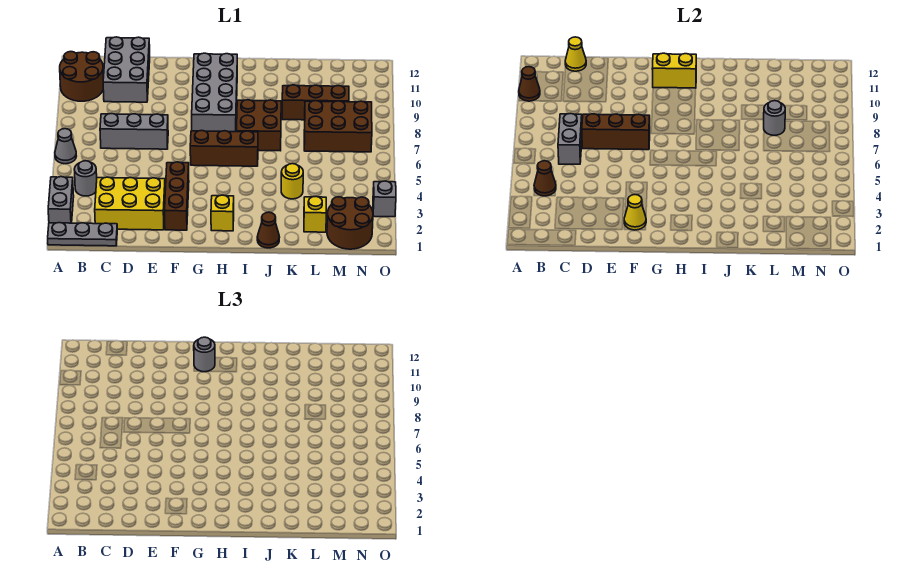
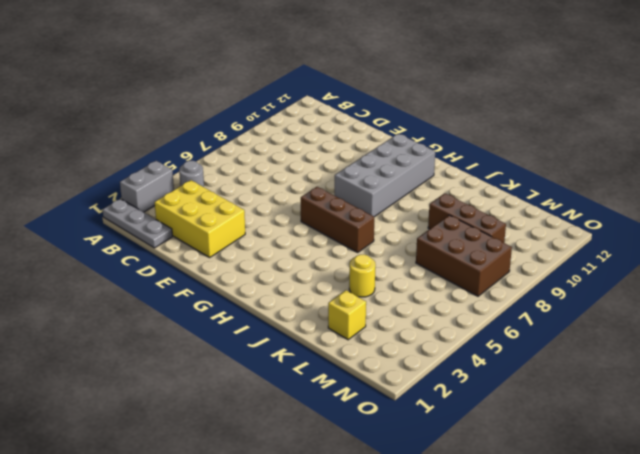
none -> grey 1x1 cone [55,129,76,164]
none -> brown 2x2 round brick [60,52,103,101]
none -> grey 1x3 brick [100,114,168,149]

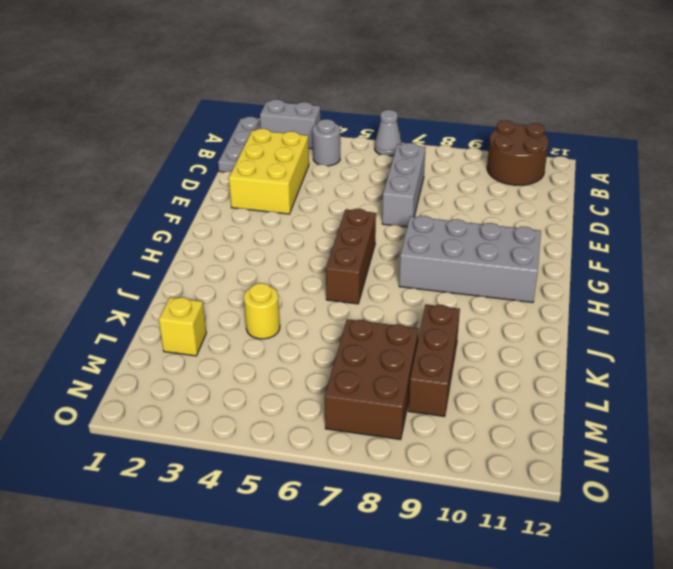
none -> grey 2x3 brick [103,37,150,102]
none -> brown 1x3 brick [165,162,189,230]
none -> yellow 1x1 brick [211,195,234,231]

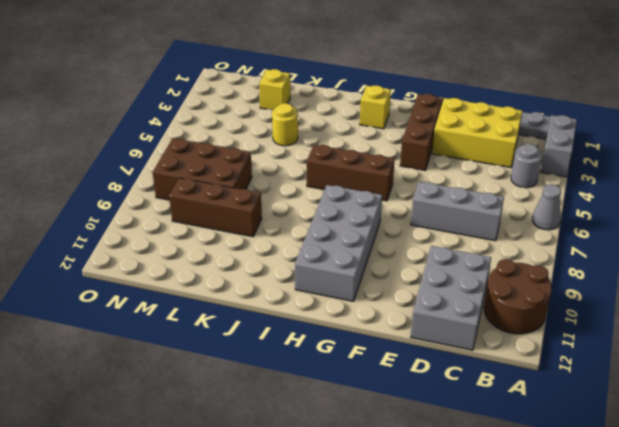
none -> brown 2x2 brick [237,100,281,151]
none -> brown 1x1 cone [257,212,279,248]
none -> brown 2x2 round brick [327,197,373,249]

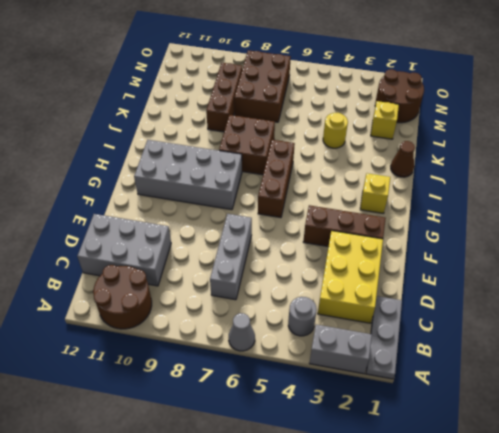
none -> grey 1x1 brick [373,181,396,217]
none -> brown 1x1 cone [519,67,540,101]
none -> brown 1x1 cone [534,161,556,196]

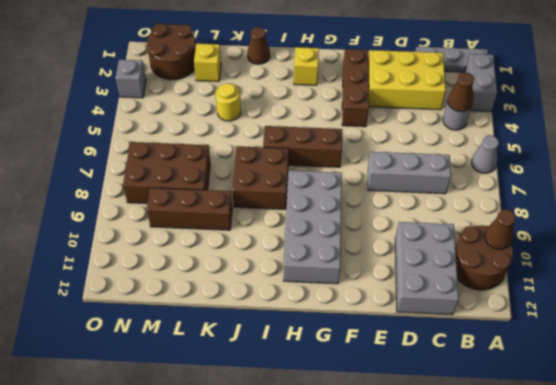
none -> grey 1x2 brick [558,114,582,164]
none -> yellow 1x1 cone [565,37,586,71]
none -> brown 1x3 brick [582,114,650,150]

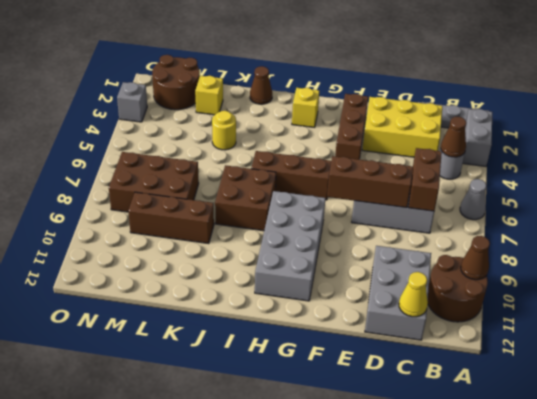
brown 1x2 brick [408,148,442,211] -> grey 1x2 brick [558,114,582,164]
none -> yellow 1x1 cone [624,195,646,230]
none -> yellow 1x2 brick [652,53,696,88]
none -> grey 1x1 round brick [763,101,785,135]

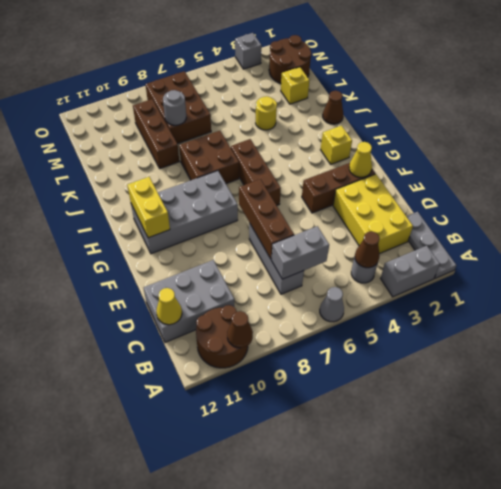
none -> grey 1x1 round brick [194,337,215,372]

